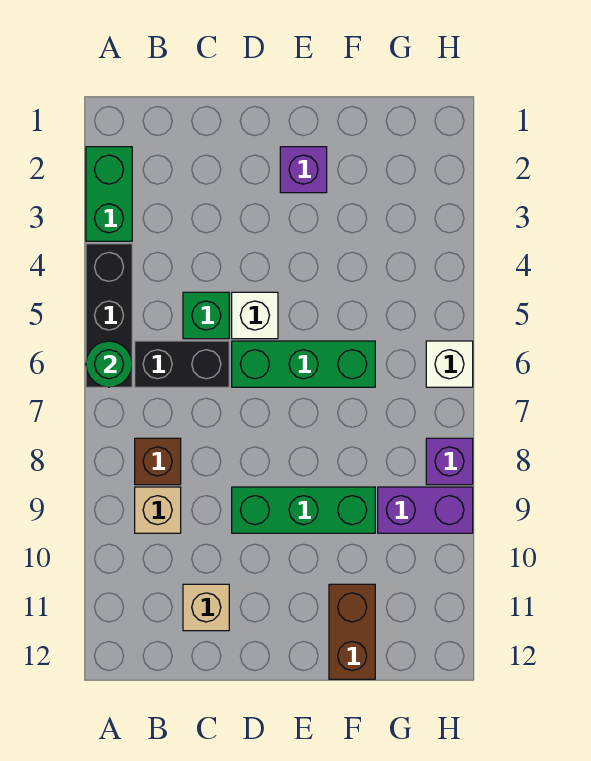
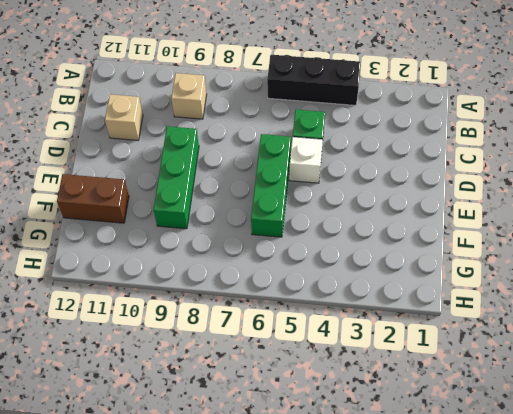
none -> green 1x2 brick [86,147,132,241]
none -> black 1x2 brick [135,341,229,387]
none -> brown 1x1 brick [135,438,181,485]

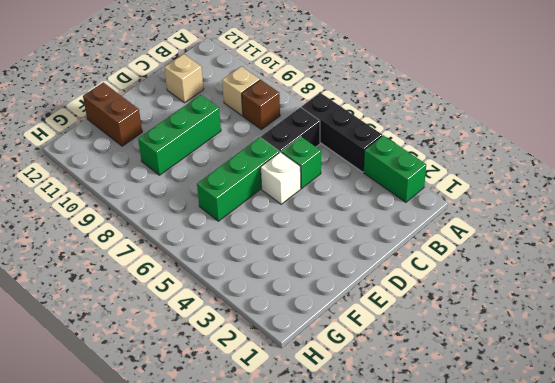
none -> purple 1x1 brick [280,147,327,193]
none -> purple 1x2 brick [378,487,473,533]
none -> white 1x1 brick [426,341,473,387]

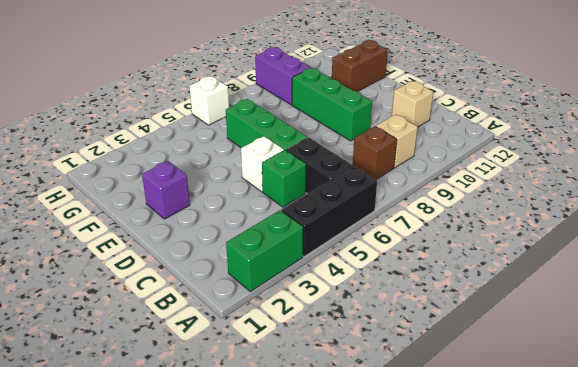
none -> purple 1x1 brick [426,438,473,485]
none -> green 1x1 round brick [86,341,132,387]

